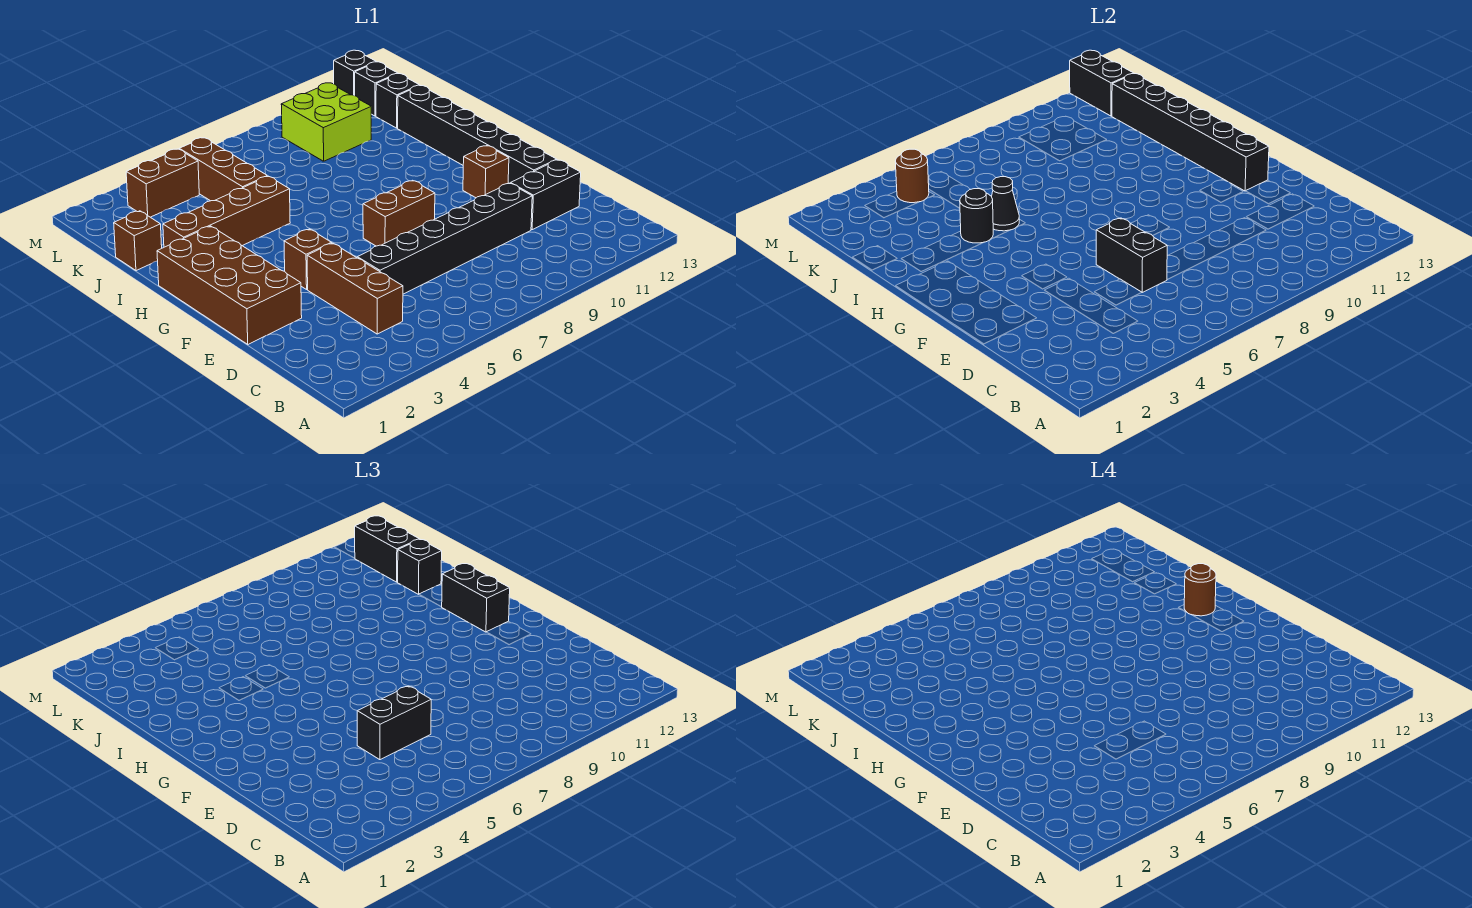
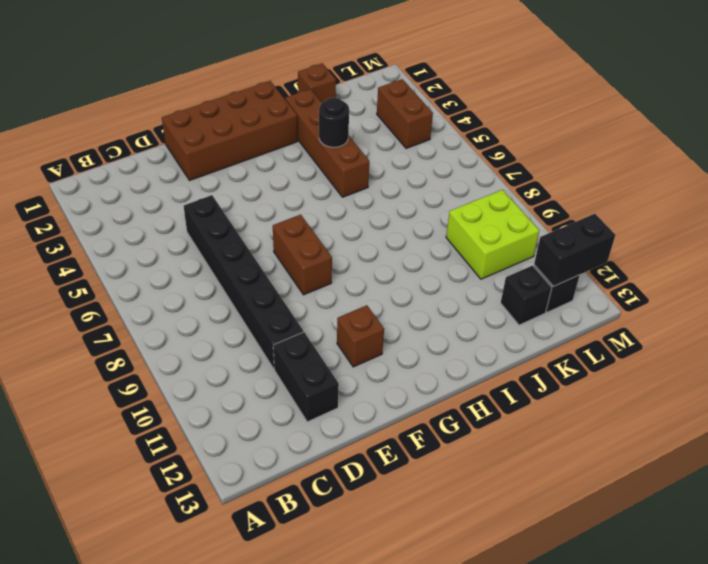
none -> brown 1x3 brick [307,243,403,334]
none -> black 1x6 brick [398,85,557,184]
none -> brown 1x1 brick [284,229,332,289]

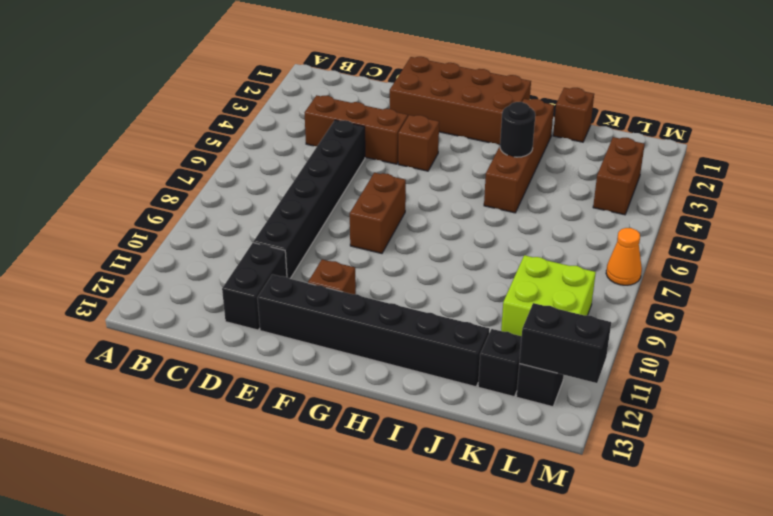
orange 1x1 cone [606,228,642,285] -> none
none -> brown 1x3 brick [179,138,268,201]
none -> black 1x1 brick [334,50,376,96]
none -> black 1x2 brick [1096,218,1167,292]

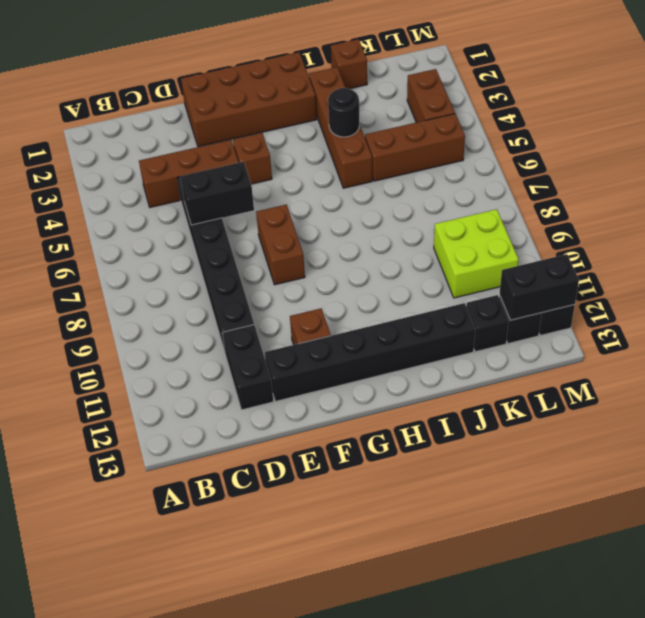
none -> black 1x6 brick [1112,74,1269,191]
none -> black 1x1 cone [992,177,1019,231]
none -> brown 1x1 round brick [895,149,929,203]

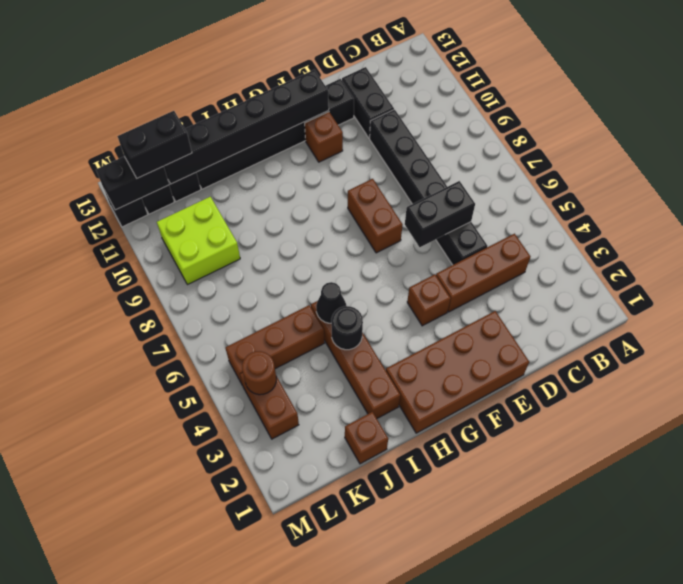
none -> black 1x2 brick [357,686,431,760]
none -> black 1x2 brick [442,564,510,632]
none -> black 1x1 brick [398,539,442,594]

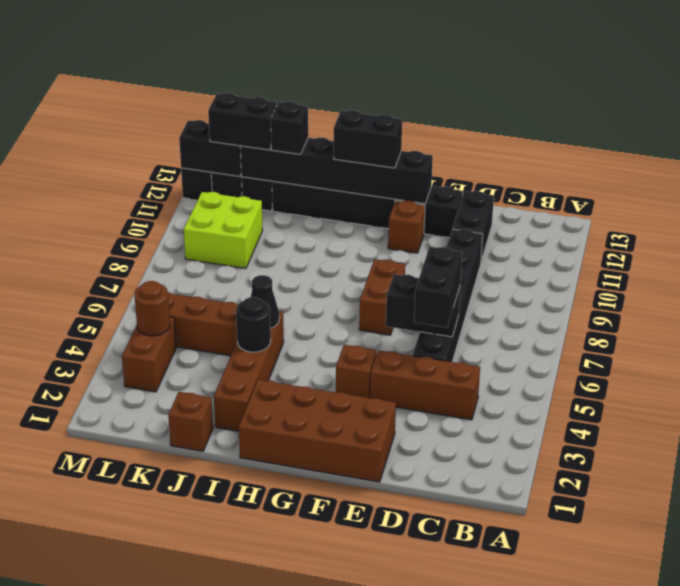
none -> brown 1x1 round brick [1184,564,1216,616]

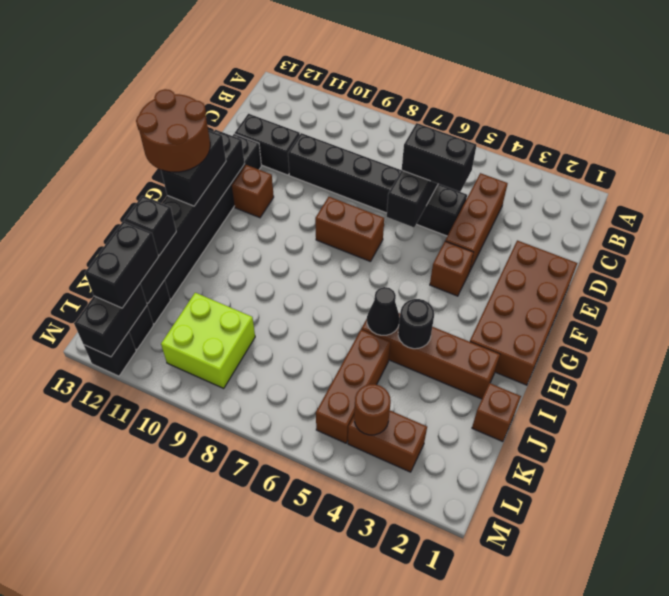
brown 2x2 round brick [136,89,210,172] -> brown 1x1 round brick [1184,564,1216,616]

